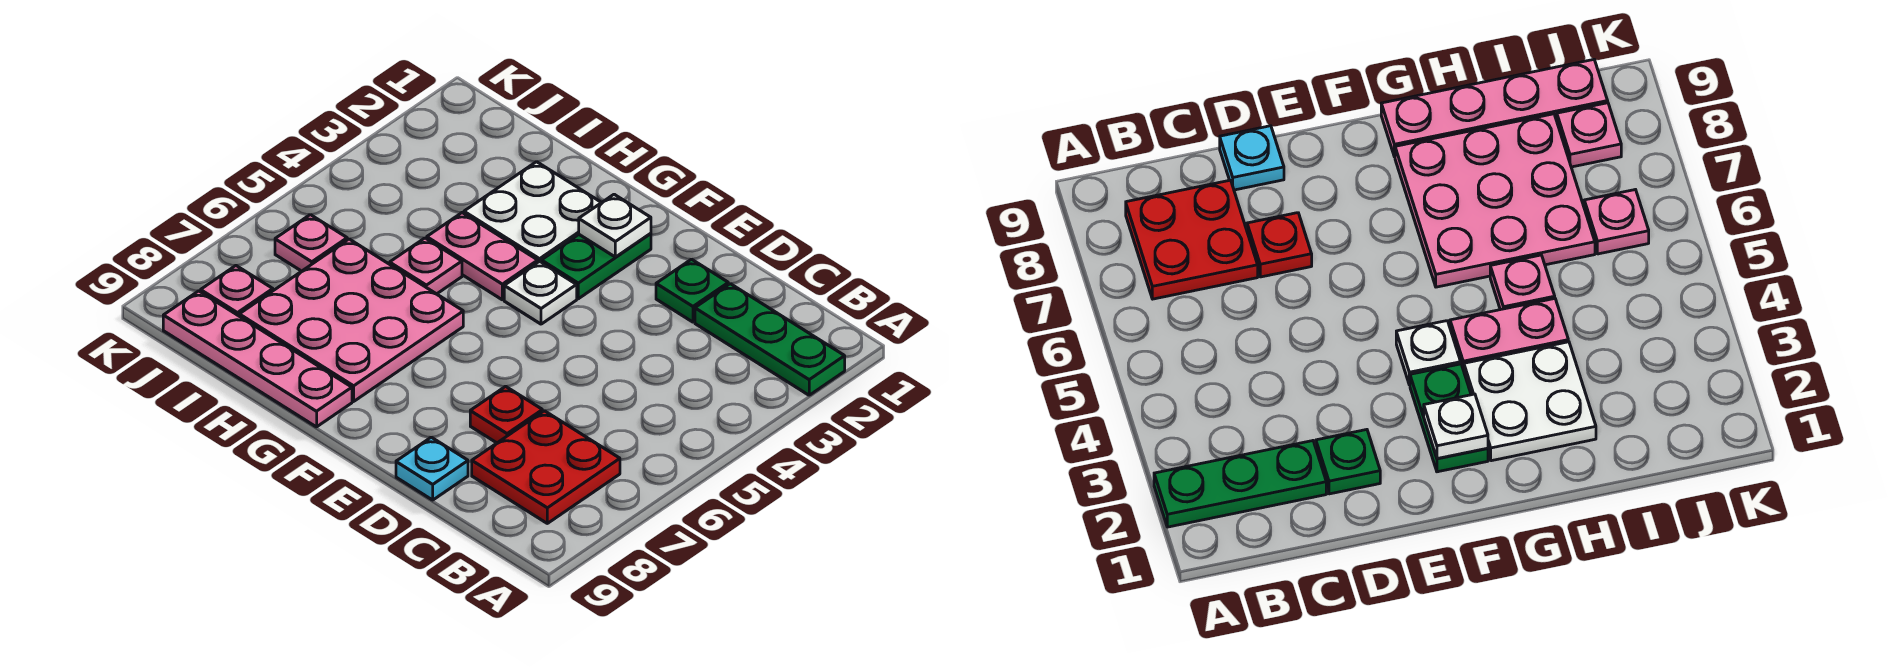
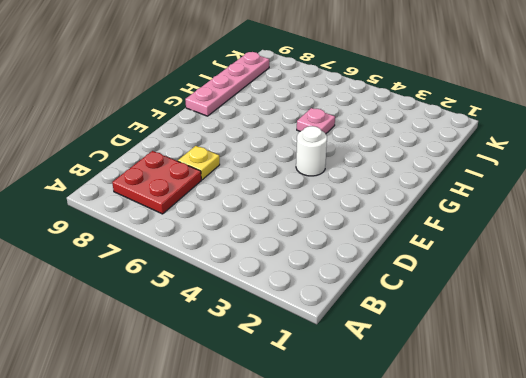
yellow 1x1 plate [178,146,220,180] -> red 1x1 plate [470,386,542,443]
white 1x1 round brick [296,126,327,176] -> white 1x1 plate [504,261,577,324]
none -> green 1x3 plate [695,284,845,395]
none -> green 1x1 plate [656,259,728,322]
none -> cyan 1x1 plate [396,437,468,500]

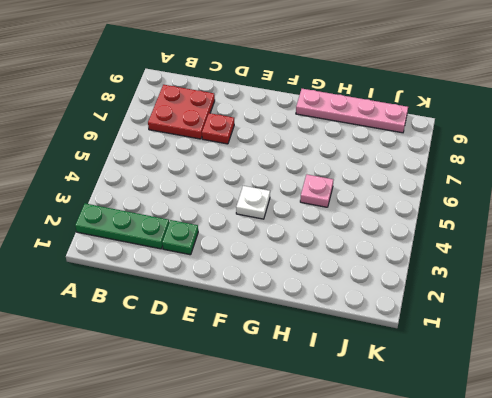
none -> cyan 1x1 plate [396,437,468,500]
none -> green 1x2 plate [541,233,651,299]
none -> white 2x2 plate [464,162,601,262]

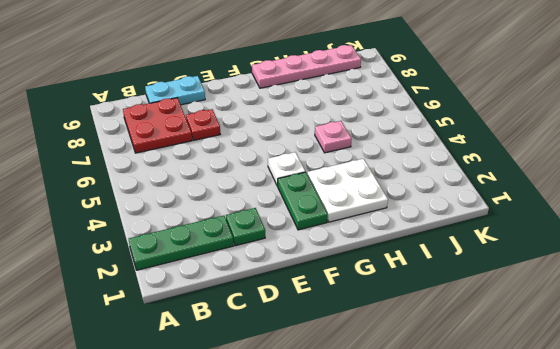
cyan 1x2 plate [145,76,205,105] -> cyan 1x1 plate [396,437,468,500]
none -> pink 1x2 plate [427,213,538,300]
none -> pink 3x3 plate [239,239,463,401]
none -> pink 1x1 plate [275,215,347,271]

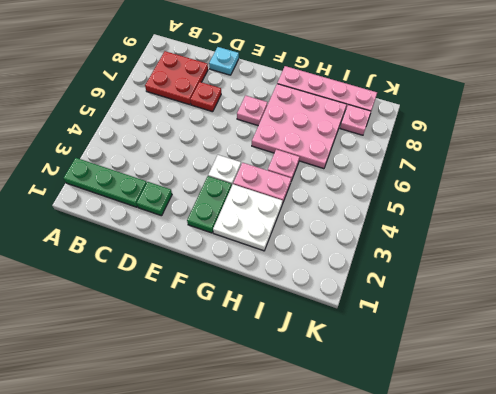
pink 1x1 plate [237,96,268,126] -> pink 1x1 plate moved to [275,215,347,271]
none -> white 1x1 plate [579,194,651,257]

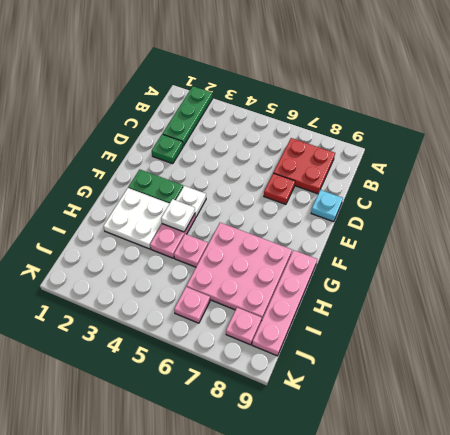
white 1x1 plate [161,199,195,232] -> white 1x1 plate moved to [579,194,651,257]

